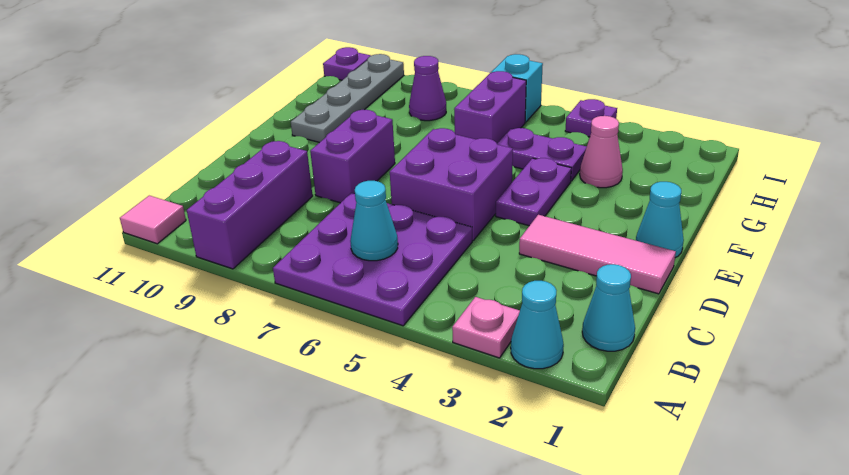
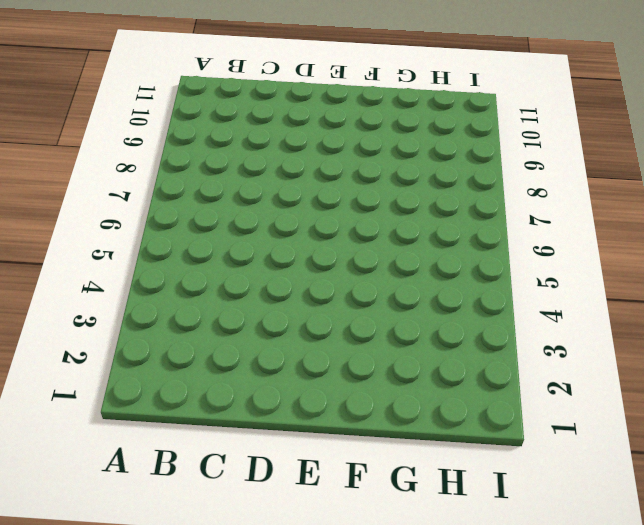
none -> cyan 1x1 cone [511,281,564,369]
none -> pink 1x1 plate [452,297,520,358]
none -> purple 3x3 plate [273,193,472,326]

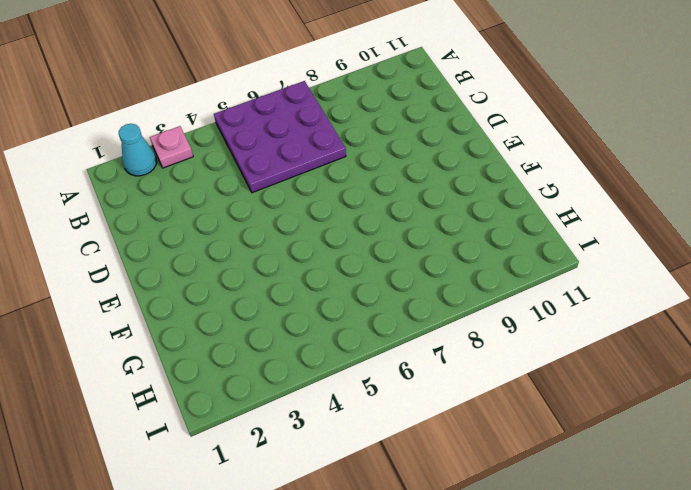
none -> purple 1x3 brick [187,141,313,269]
none -> pink 1x1 tile [120,196,186,244]
none -> cyan 1x1 cone [582,264,635,351]

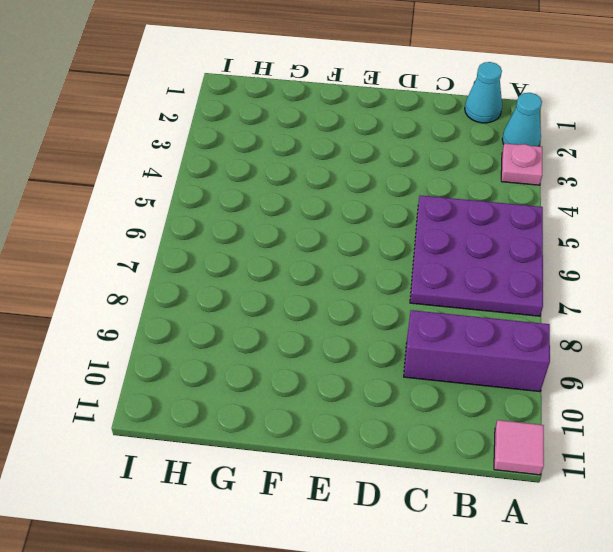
none -> pink 1x3 tile [519,215,676,294]
none -> purple 2x2 brick [390,128,513,241]
none -> purple 1x2 brick [310,110,395,203]

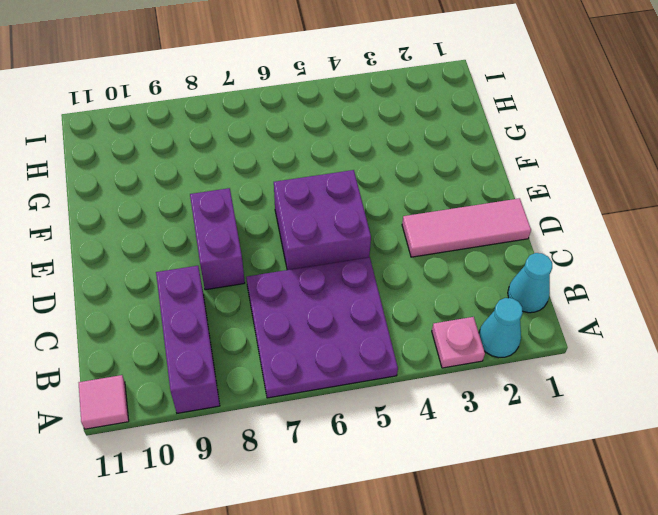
none -> cyan 1x1 cone [636,182,684,258]
none -> purple 1x2 plate [496,158,571,226]
none -> grey 1x4 plate [291,54,404,143]

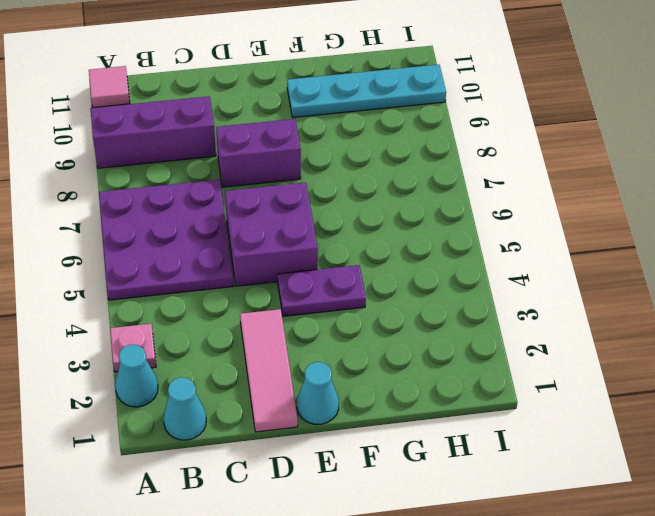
cyan 1x4 plate [287,65,446,118] -> grey 1x4 plate [291,54,404,143]
none -> pink 1x1 cone [580,116,623,188]
none -> purple 1x2 plate [497,128,587,181]
none -> purple 1x2 brick [454,71,526,143]

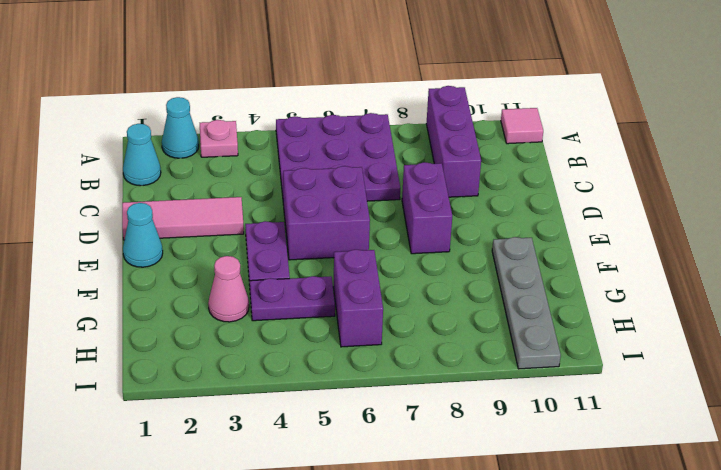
none -> purple 1x1 cone [409,56,446,121]
none -> purple 1x1 plate [565,99,617,137]
none -> cyan 1x1 brick [491,54,543,122]

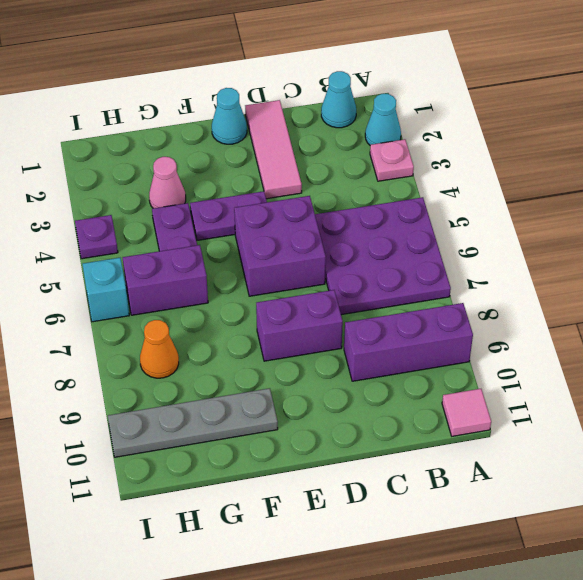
orange 1x1 cone [140,320,179,378] -> purple 1x1 cone [409,56,446,121]
none -> purple 1x1 plate [323,47,371,80]
none -> cyan 1x1 cone [350,181,398,261]

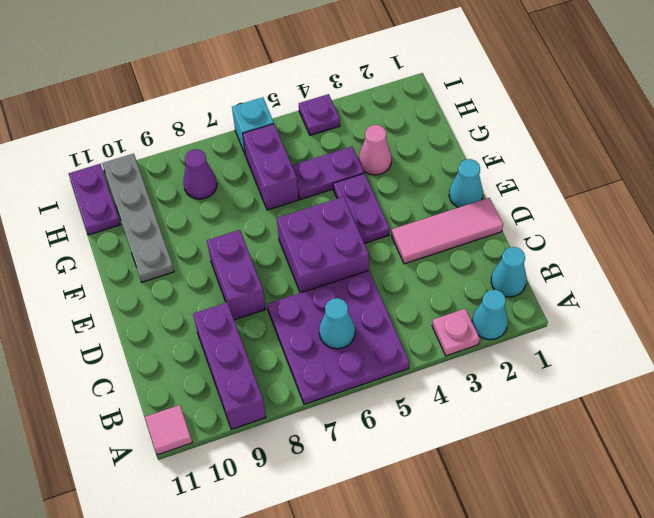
purple 1x2 plate [69,164,120,235] -> purple 1x1 plate [323,47,371,80]

